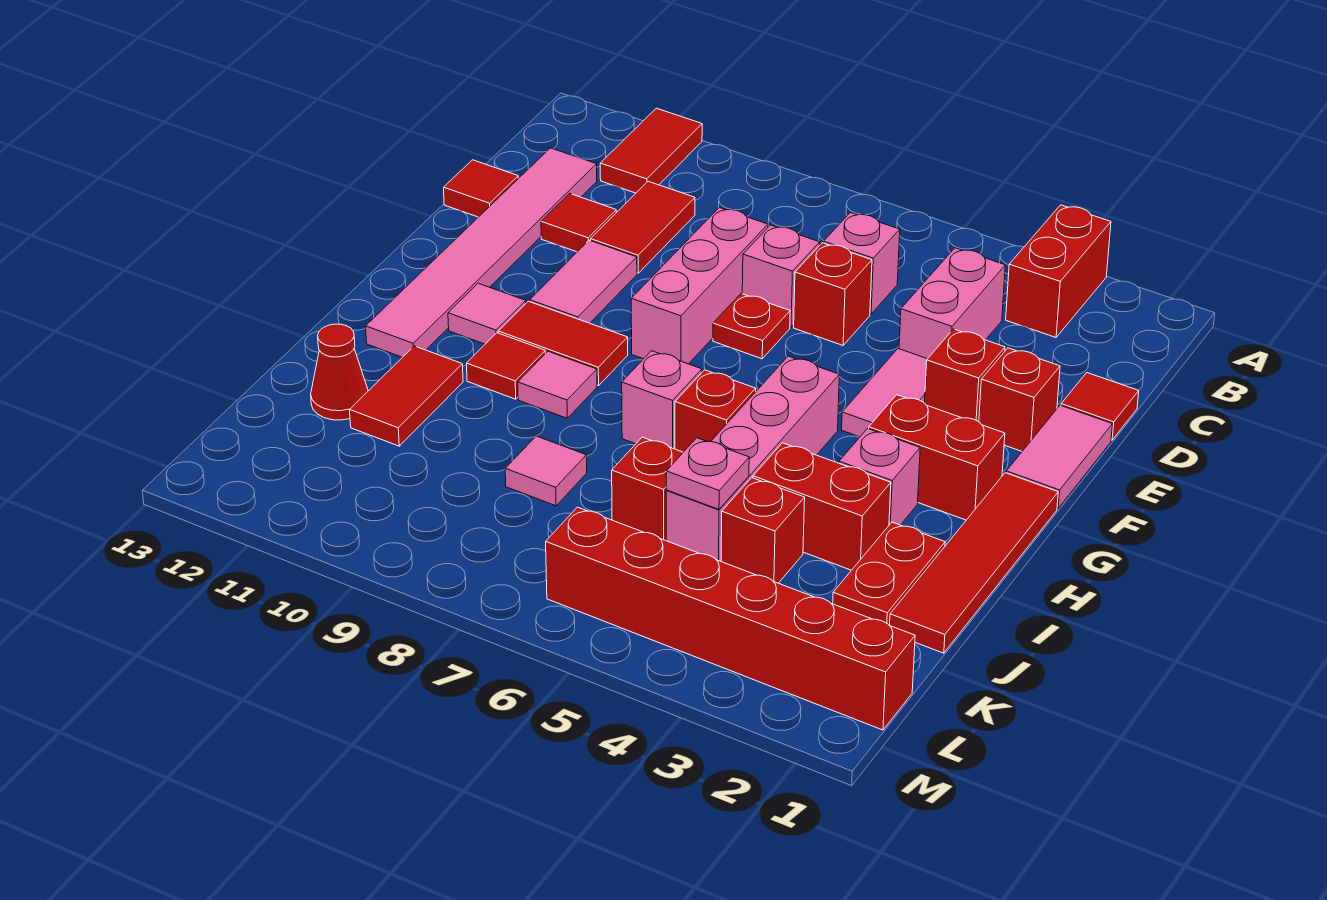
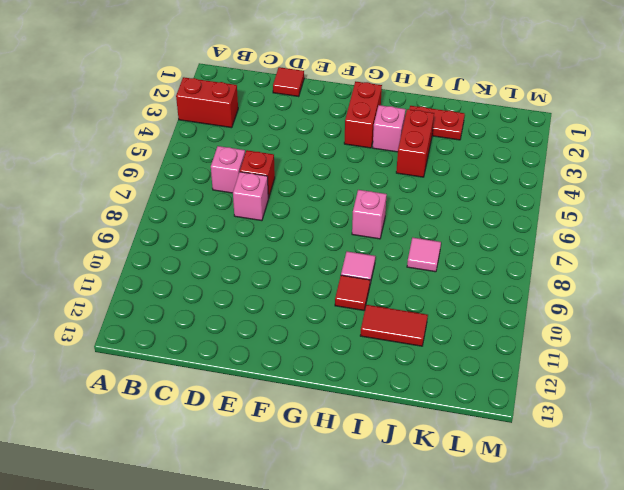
none -> red 1x2 tile [600,108,702,193]
none -> pink 1x2 brick [899,248,1005,359]
none -> red 1x2 tile [591,181,695,273]
none -> pink 1x6 tile [366,148,597,357]

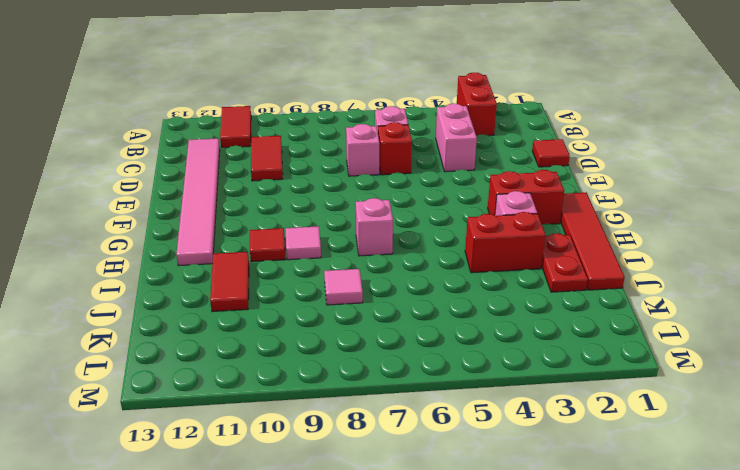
none -> pink 1x3 brick [631,208,768,364]
none -> red 1x1 tile [541,193,616,252]
none -> red 1x1 tile [444,160,519,217]
none -> pink 1x2 tile [1006,405,1112,508]

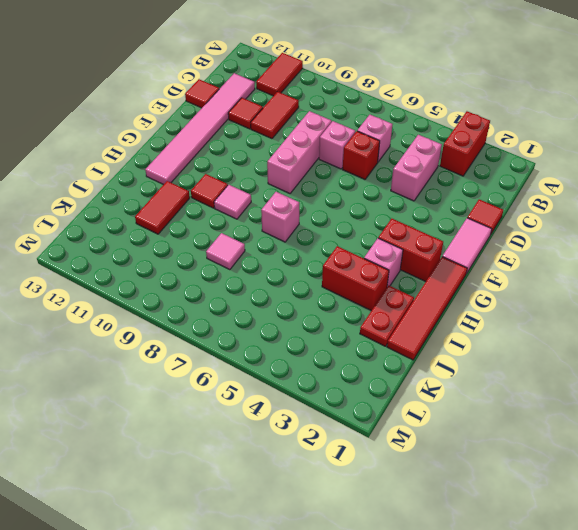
none -> red 1x1 brick [979,348,1060,451]
none -> red 1x1 brick [925,329,1005,422]
none -> pink 1x2 tile [842,349,927,437]
none -> red 1x1 plate [713,294,790,359]

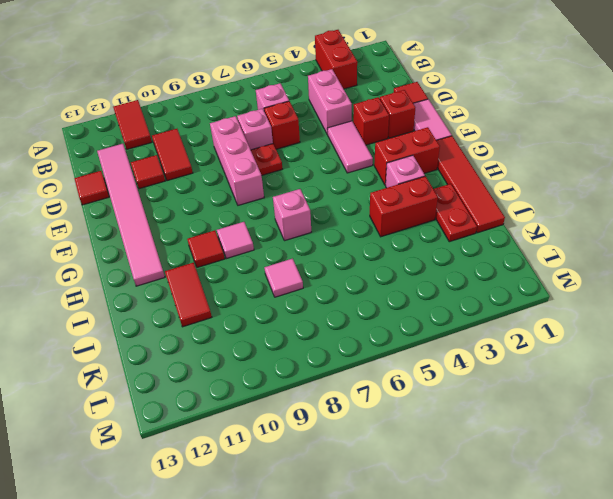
none -> pink 1x2 tile [530,240,637,323]
none -> pink 1x4 brick [666,356,839,561]
none -> red 1x2 tile [498,301,628,386]
none -> pink 1x1 tile [448,283,526,344]

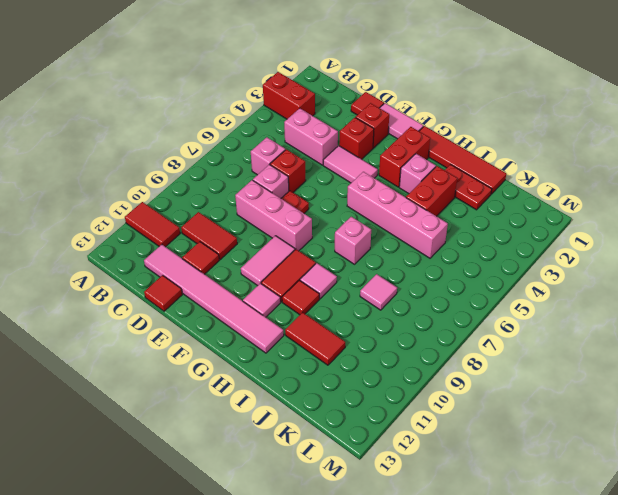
pink 1x2 tile [241,236,295,286] -> pink 1x2 tile turned to [530,240,637,323]
none -> red 1x1 brick [675,370,756,452]
none -> red 1x1 brick [721,478,805,583]
none -> red 1x1 brick [612,437,683,541]
none -> red 1x1 cone [311,324,368,420]

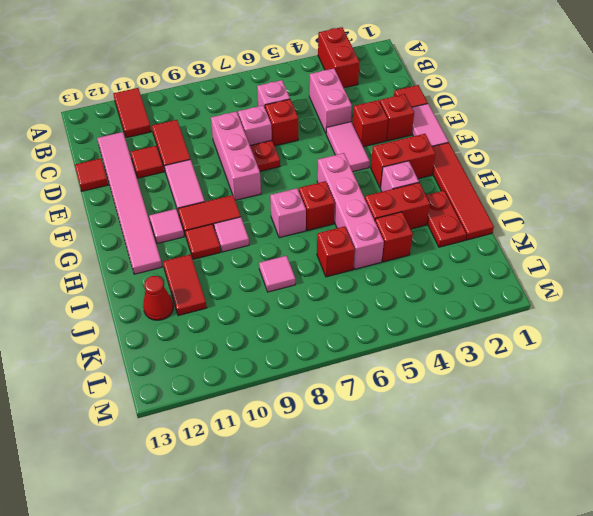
none -> red 1x6 brick [546,507,915,730]
none -> pink 1x1 plate [666,438,749,509]

